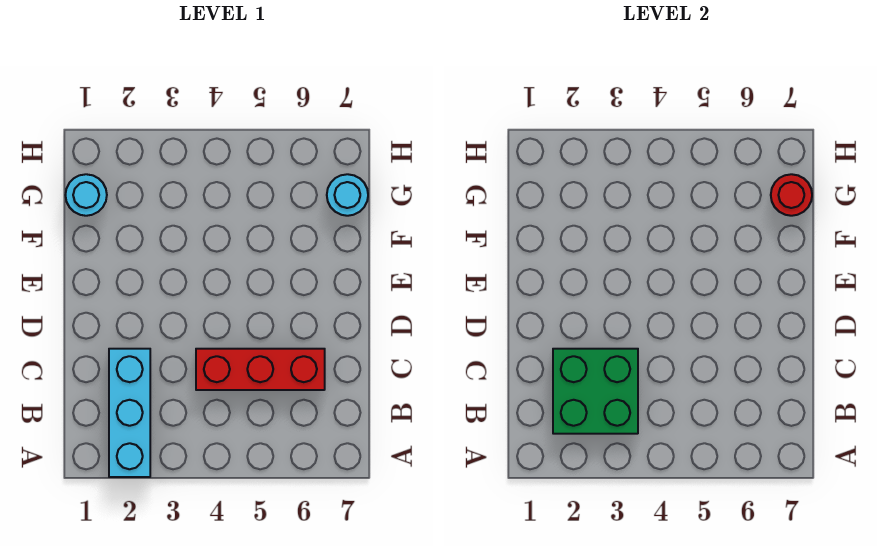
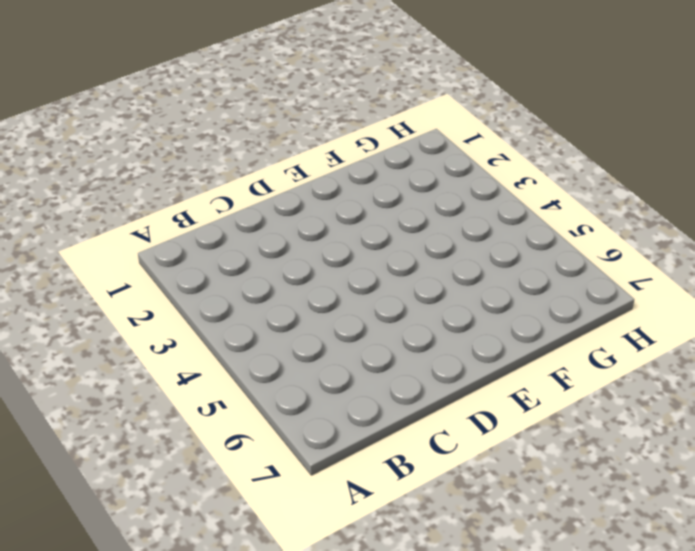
none -> cyan 1x3 brick [109,349,150,477]
none -> red 1x3 brick [196,349,325,390]

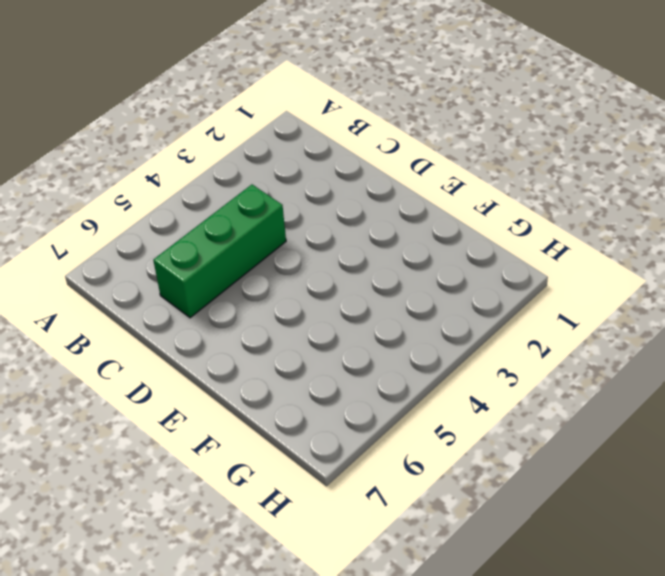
green 1x3 brick [153,185,286,318] -> red 1x3 brick [196,349,325,390]
none -> cyan 1x3 brick [109,349,150,477]
none -> cyan 1x1 round brick [65,174,107,216]

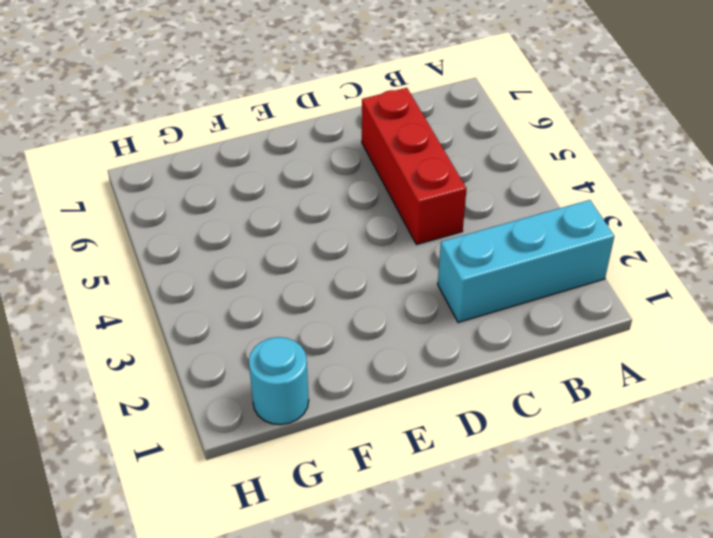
none -> cyan 1x1 round brick [327,174,368,216]
none -> green 2x2 brick [553,349,638,434]

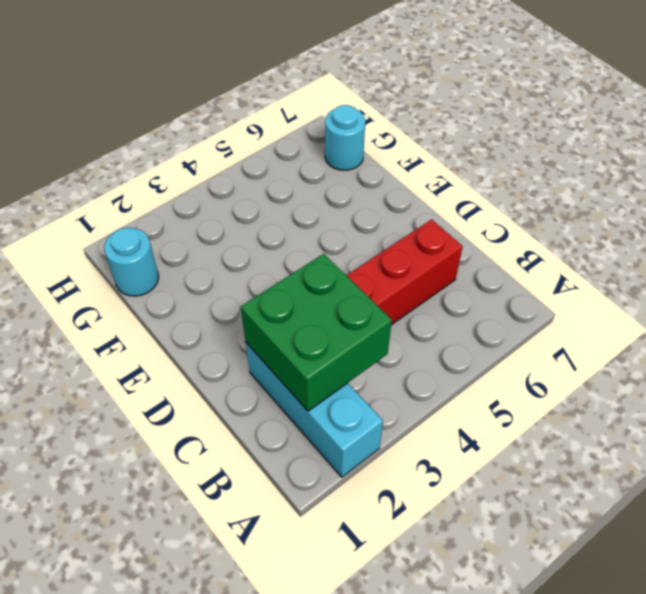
none -> red 1x1 round brick [771,174,812,216]

